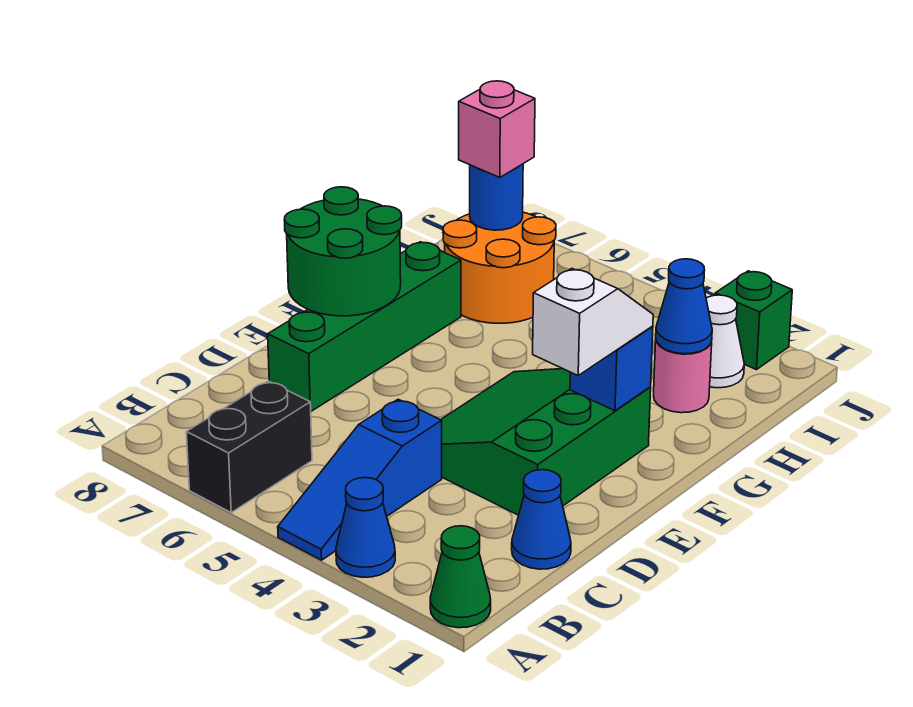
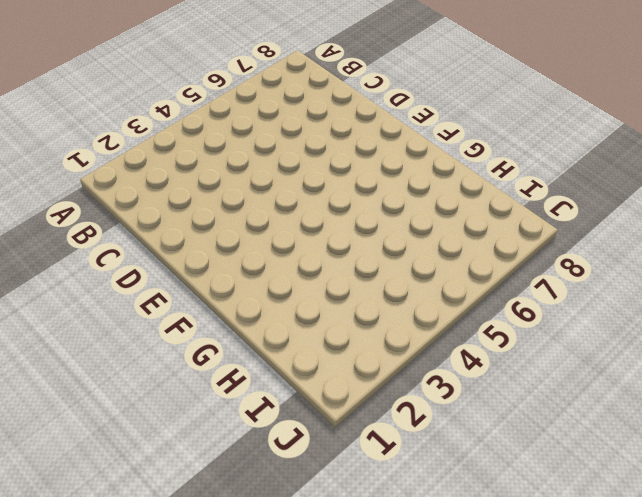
none -> green 1x1 cone [430,526,491,628]
none -> blue 1x1 cone [336,478,395,577]
none -> blue 1x3 slope [278,399,442,560]

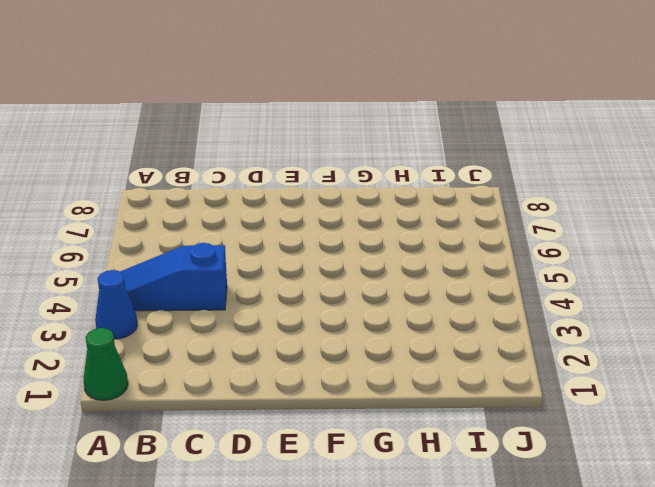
none -> black 1x2 brick [186,381,312,512]
none -> blue 1x1 cone [512,470,571,569]
none -> green 3x3 slope [441,369,651,515]

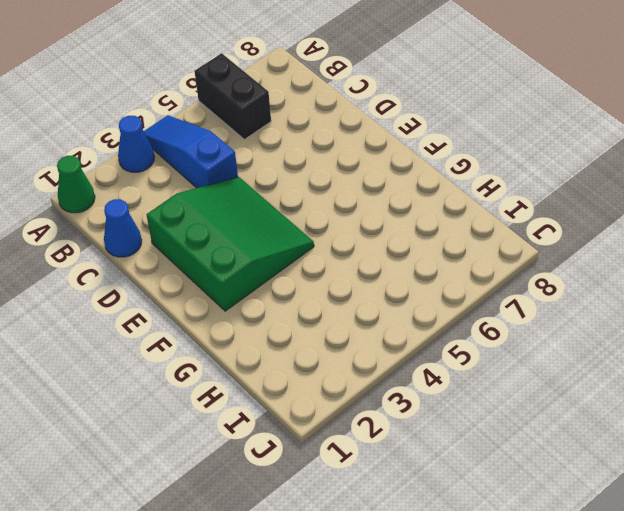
none -> green 1x4 brick [268,242,461,411]
none -> pink 1x1 round brick [654,341,712,413]
none -> orange 2x2 round brick [443,212,556,323]

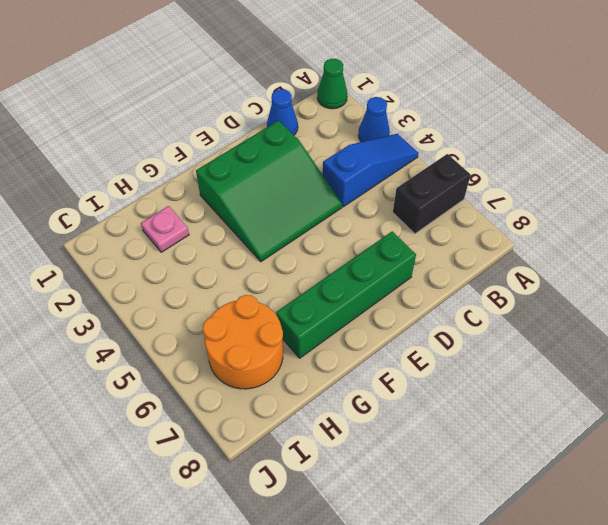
pink 1x1 plate [141,206,189,252] -> pink 1x1 round brick [654,341,712,413]
none -> white 1x1 cone [706,295,744,388]
none -> green 1x1 brick [715,271,792,370]
none -> green 2x2 round brick [284,187,402,316]

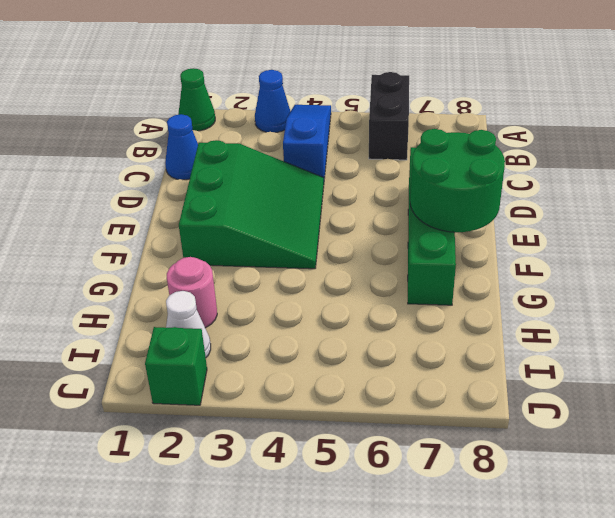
none -> orange 2x2 round brick [443,212,556,323]
none -> blue 1x1 brick [570,326,653,411]
none -> blue 1x1 cone [656,259,712,354]

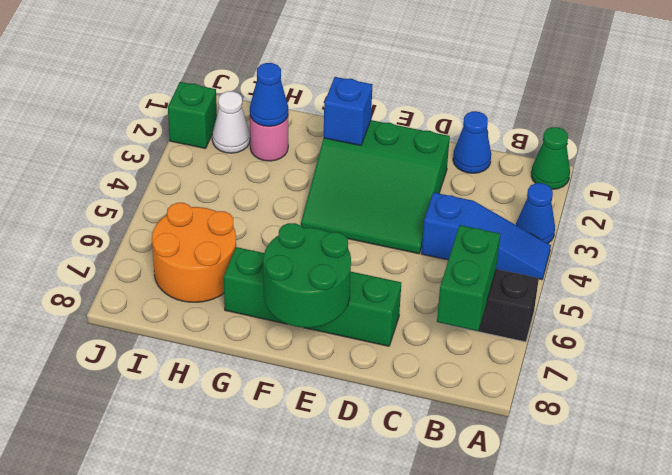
green 1x2 brick [437,225,500,331] -> none
none -> blue 1x1 round brick [470,164,523,230]
none -> white 1x2 slope [533,269,653,375]
none -> pink 1x1 brick [459,81,535,178]

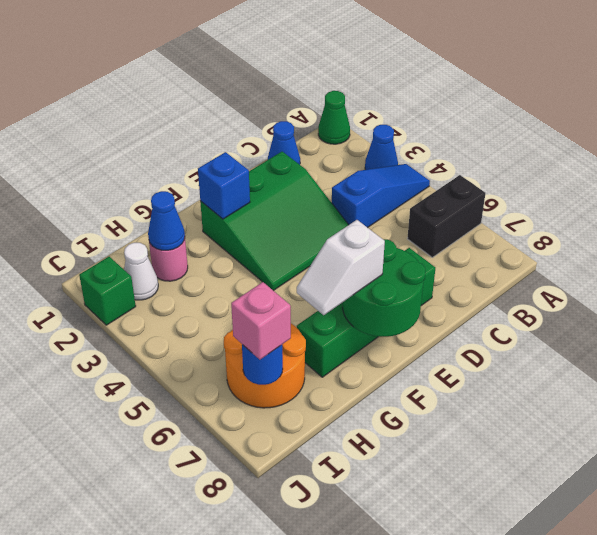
white 1x2 slope [297,220,385,315] -> white 1x2 slope moved to [533,269,653,375]

